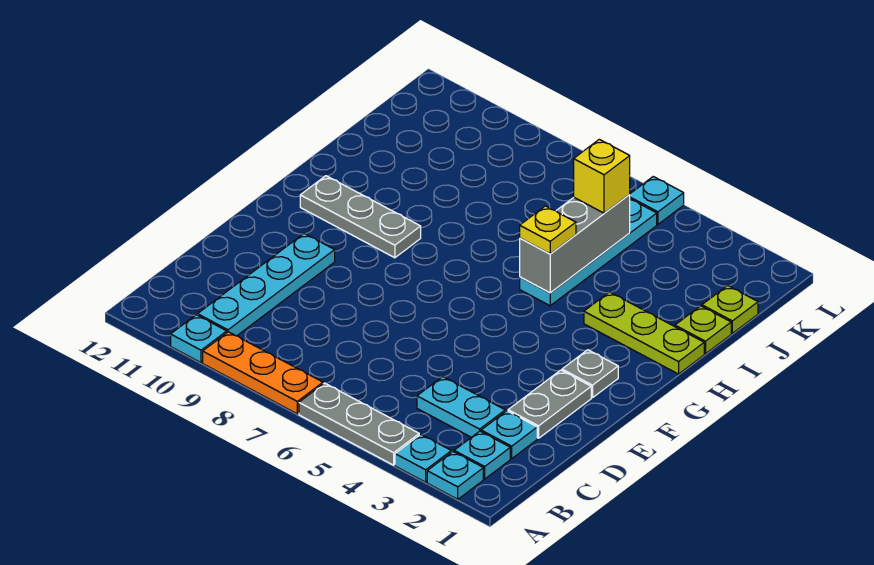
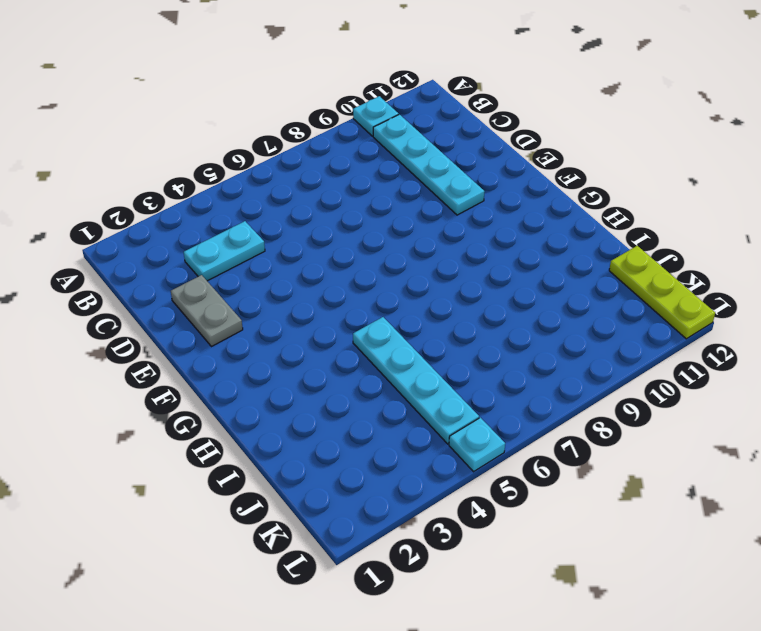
lime 1x3 plate [609,246,715,339] -> lime 1x3 plate turned to [584,292,704,374]
none -> cyan 1x1 plate [427,452,483,499]
none -> cyan 1x1 plate [395,435,451,482]
none -> grey 1x3 plate [299,383,419,465]

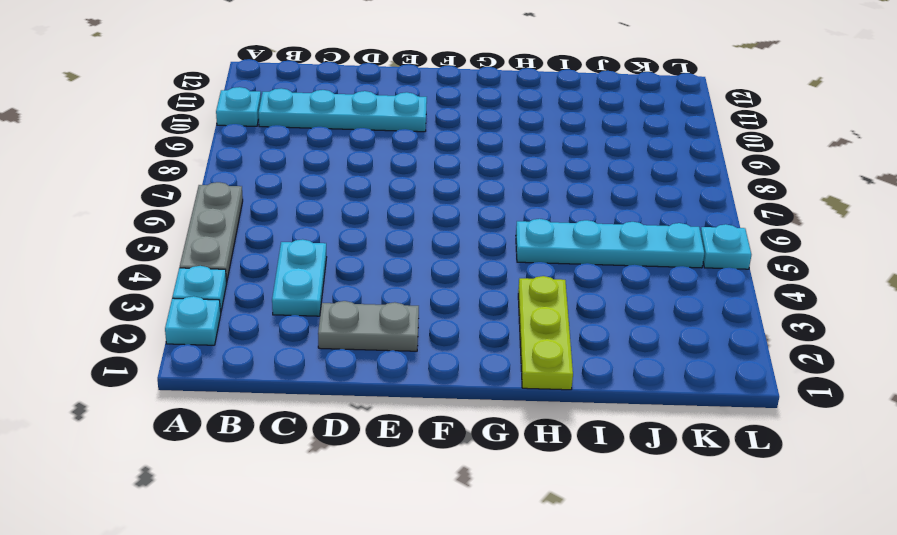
none -> orange 1x3 plate [203,332,323,414]
none -> cyan 1x1 plate [454,431,510,479]
none -> cyan 1x1 plate [481,411,537,459]

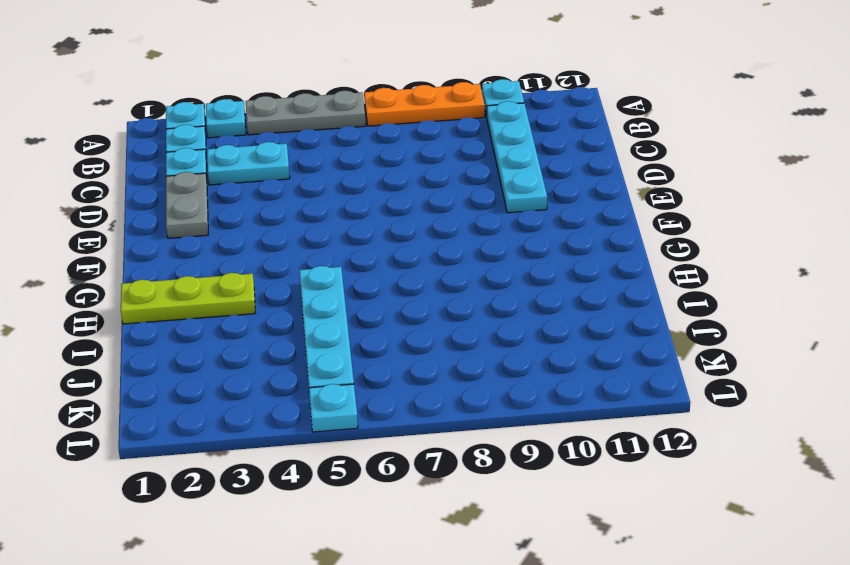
none -> grey 1x1 plate [562,350,618,398]
none -> grey 1x3 plate [300,176,421,258]
none -> lime 1x1 plate [675,306,731,354]

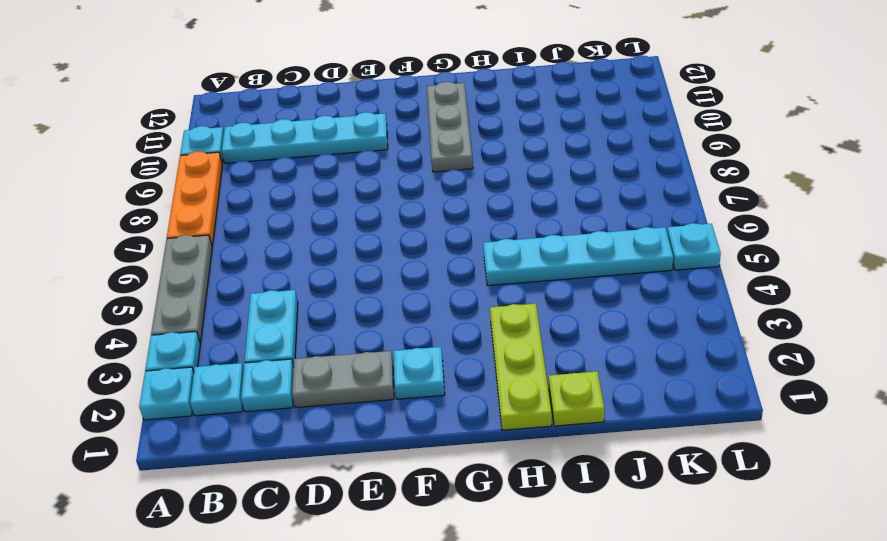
cyan 1x1 plate [394,347,445,399] -> grey 1x1 plate [562,350,618,398]
none -> lime 1x1 plate [702,286,758,333]
none -> grey 1x3 brick [520,195,630,293]
none -> yellow 1x1 plate [520,206,576,254]

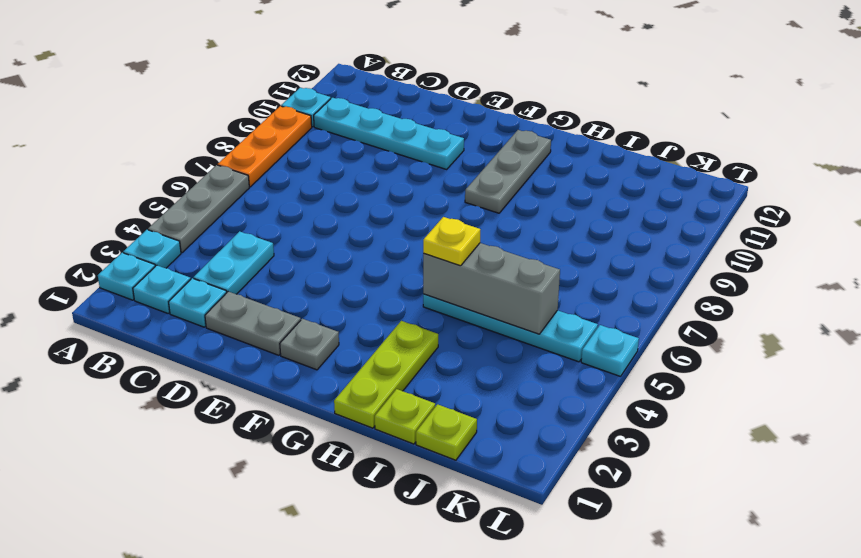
none -> yellow 1x1 brick [574,139,630,213]

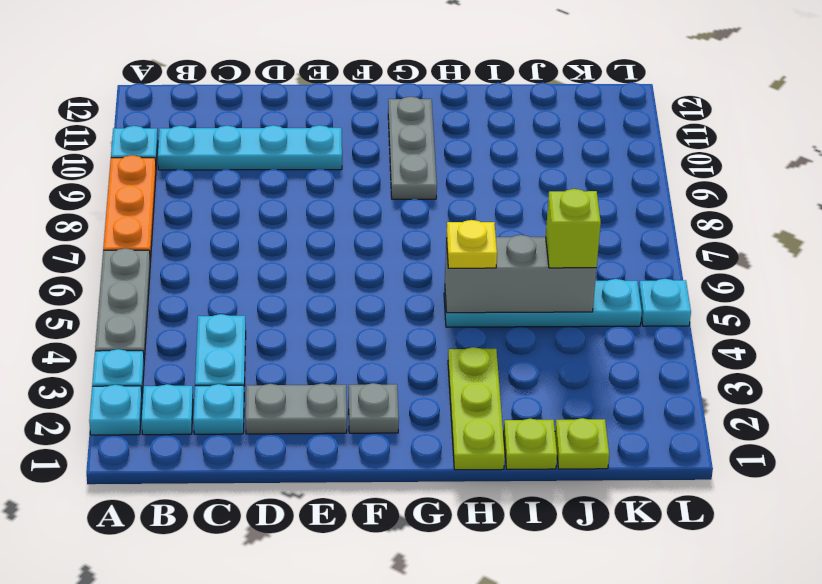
lime 1x1 brick [546,189,601,268] -> yellow 1x1 brick [574,139,630,213]

